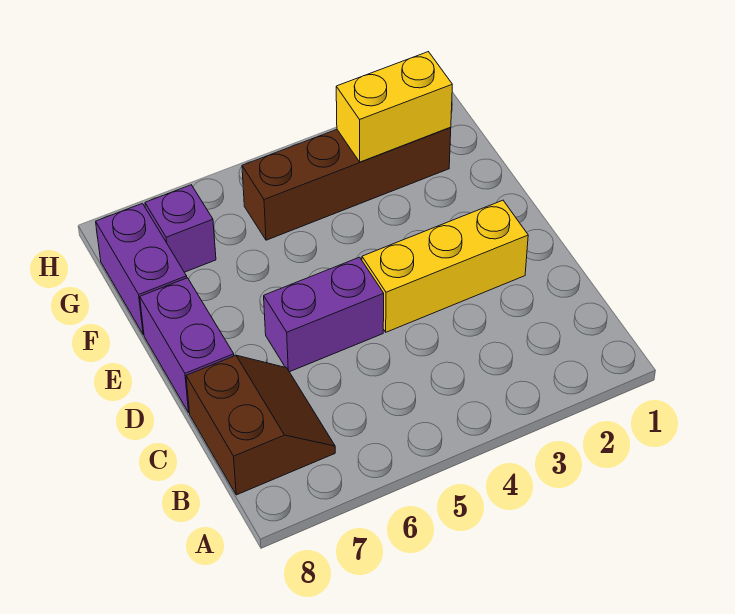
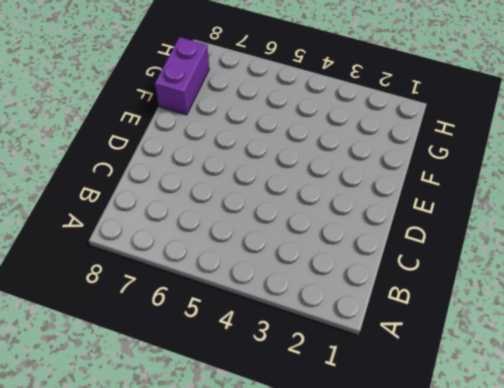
none -> brown 2x2 slope [186,355,335,495]
none -> yellow 1x3 brick [362,200,528,332]

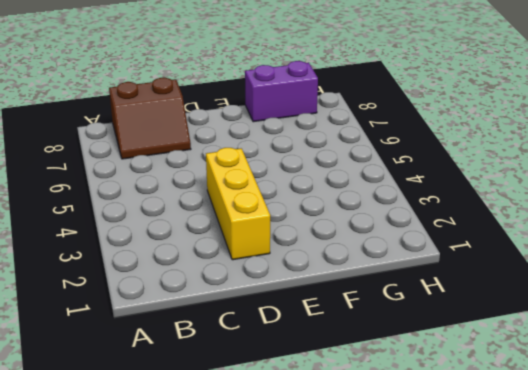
none -> purple 1x2 brick [264,257,384,372]
none -> purple 1x2 brick [140,278,234,413]

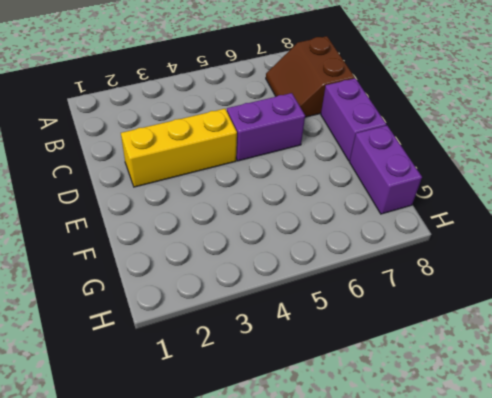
none -> brown 1x4 brick [242,127,451,240]
none -> purple 1x1 brick [145,185,216,272]

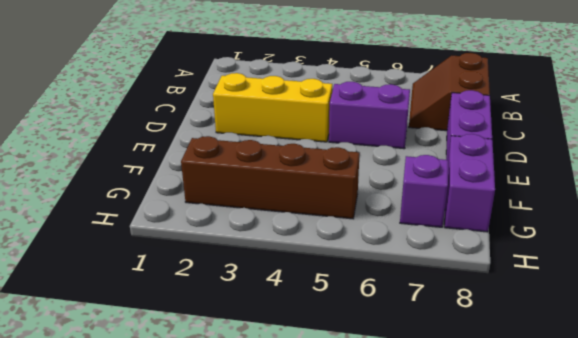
none -> yellow 1x2 brick [336,52,452,162]

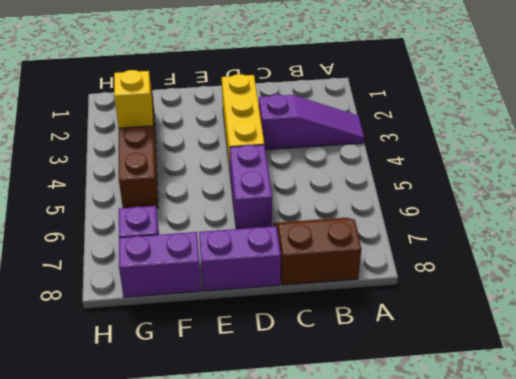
purple 1x3 slope [259,94,364,150] -> none
yellow 1x1 brick [114,70,153,128] -> yellow 1x2 brick [336,52,452,162]

